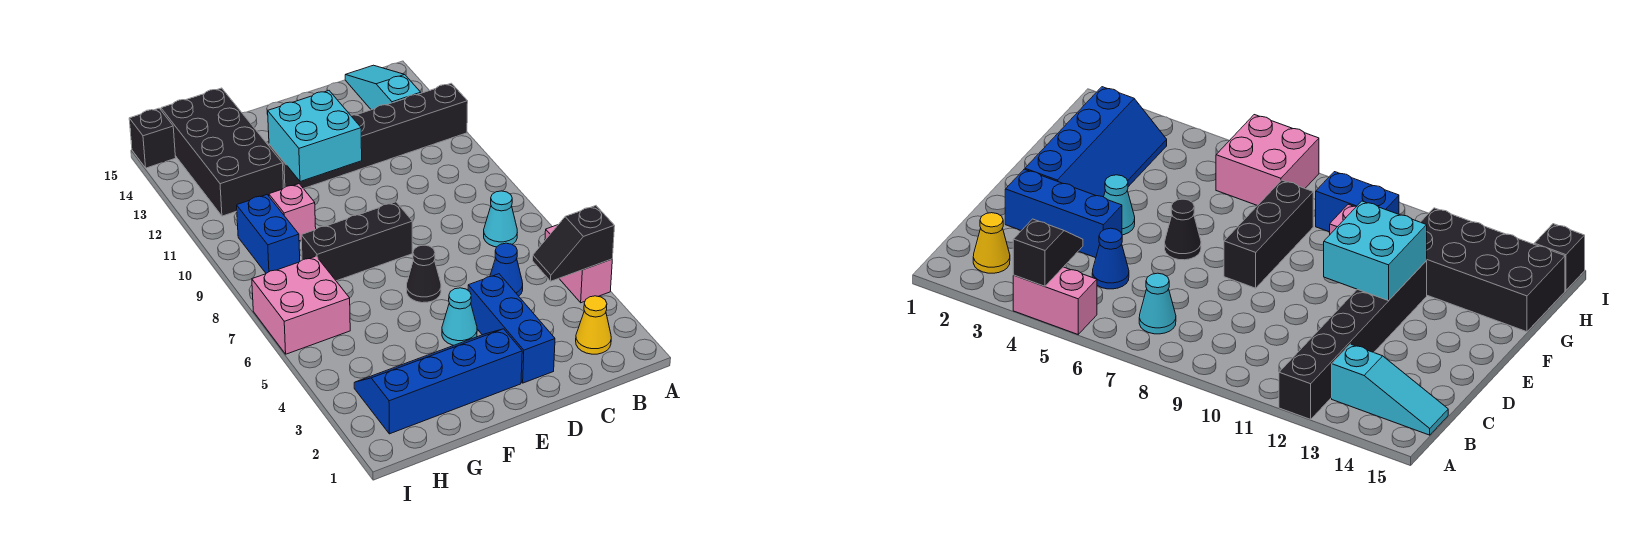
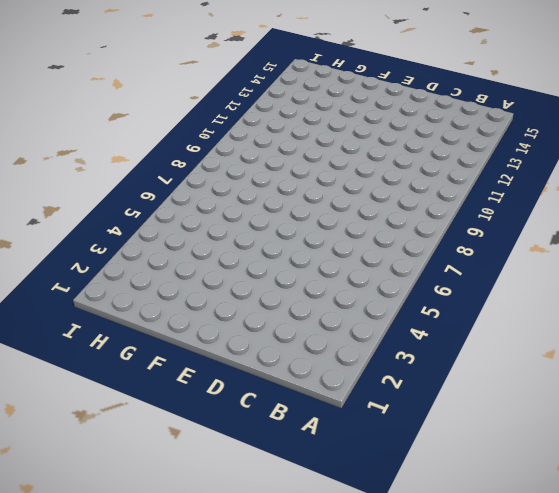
none -> pink 1x2 brick [545,225,612,303]
none -> black 1x6 brick [269,83,468,189]
none -> yellow 1x1 cone [576,296,611,354]

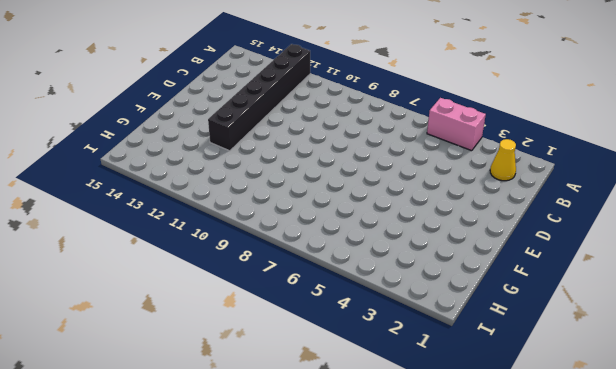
none -> cyan 1x1 cone [484,191,517,247]
none -> cyan 1x3 slope [345,65,421,110]
none -> blue 1x1 cone [490,243,523,296]

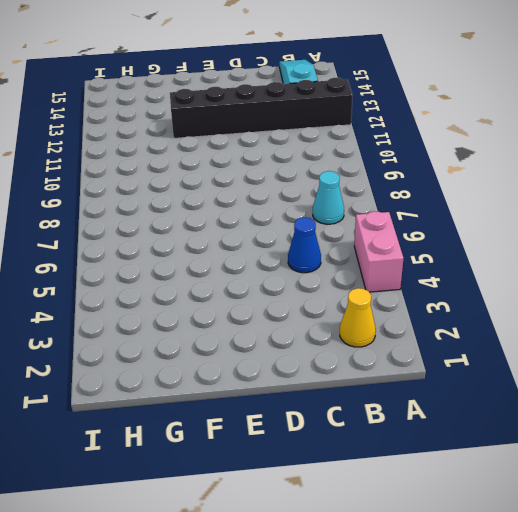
none -> blue 1x3 brick [468,274,555,383]
none -> blue 2x4 slope [354,329,522,434]
none -> cyan 1x1 cone [442,288,477,345]

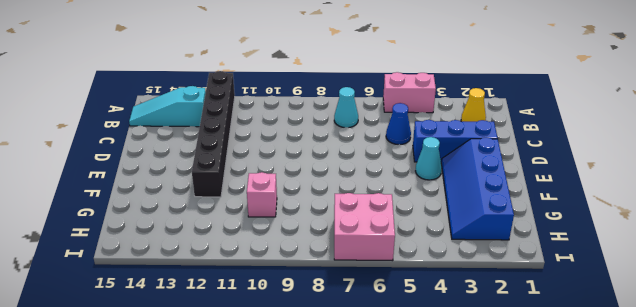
none -> black 1x1 cone [407,245,441,303]
none -> black 1x3 brick [301,202,412,281]
none -> black 2x4 brick [161,88,283,216]

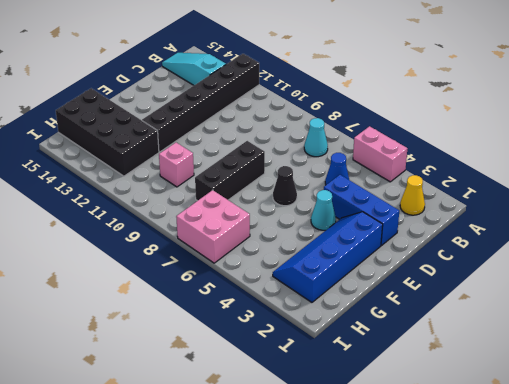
none -> blue 1x2 brick [237,195,300,273]
none -> black 1x1 brick [129,108,176,168]
none -> black 1x2 slope [533,206,615,281]

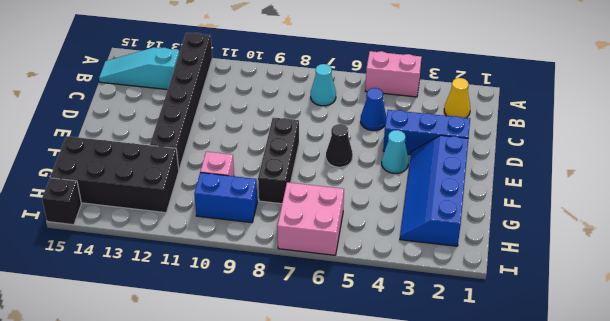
none -> black 1x2 slope [533,206,615,281]
none -> cyan 2x2 brick [268,91,362,182]

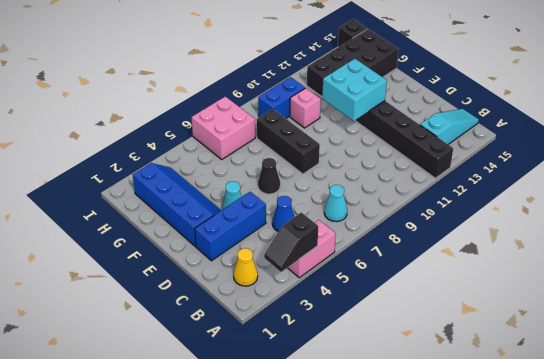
black 1x2 slope [264,212,318,272] -> black 1x2 slope turned to [533,206,615,281]

